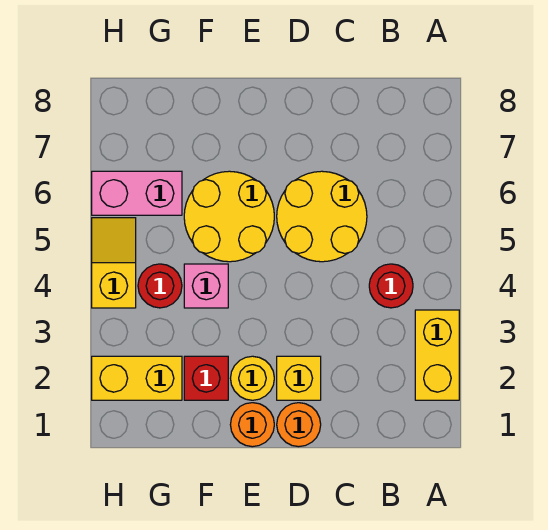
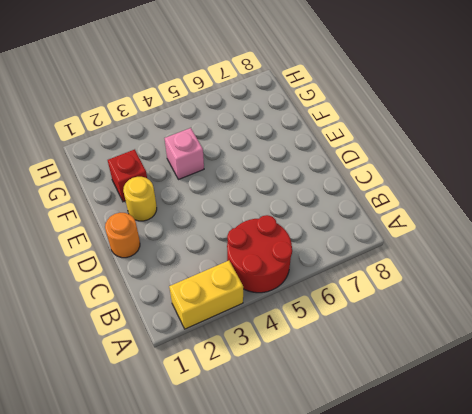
red 2x2 round brick [227,215,292,293] -> red 1x1 round brick [369,264,413,308]
none -> yellow 2x2 round brick [277,171,367,262]
none -> yellow 1x1 brick [277,356,321,400]
none -> orange 1x1 round brick [230,403,274,447]

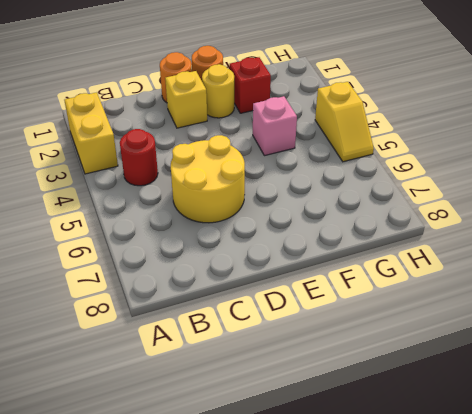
none -> yellow 2x2 round brick [184,171,274,262]
none -> yellow 1x2 brick [92,356,182,400]
none -> red 1x1 round brick [138,264,182,308]

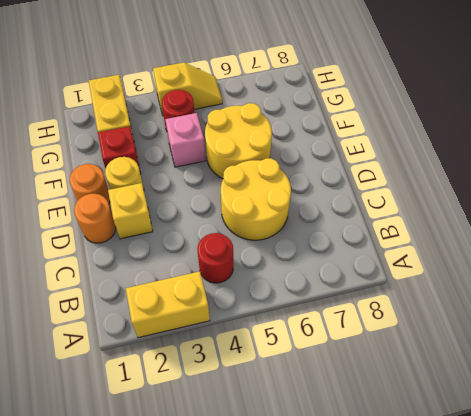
none -> pink 1x2 brick [92,171,182,215]

